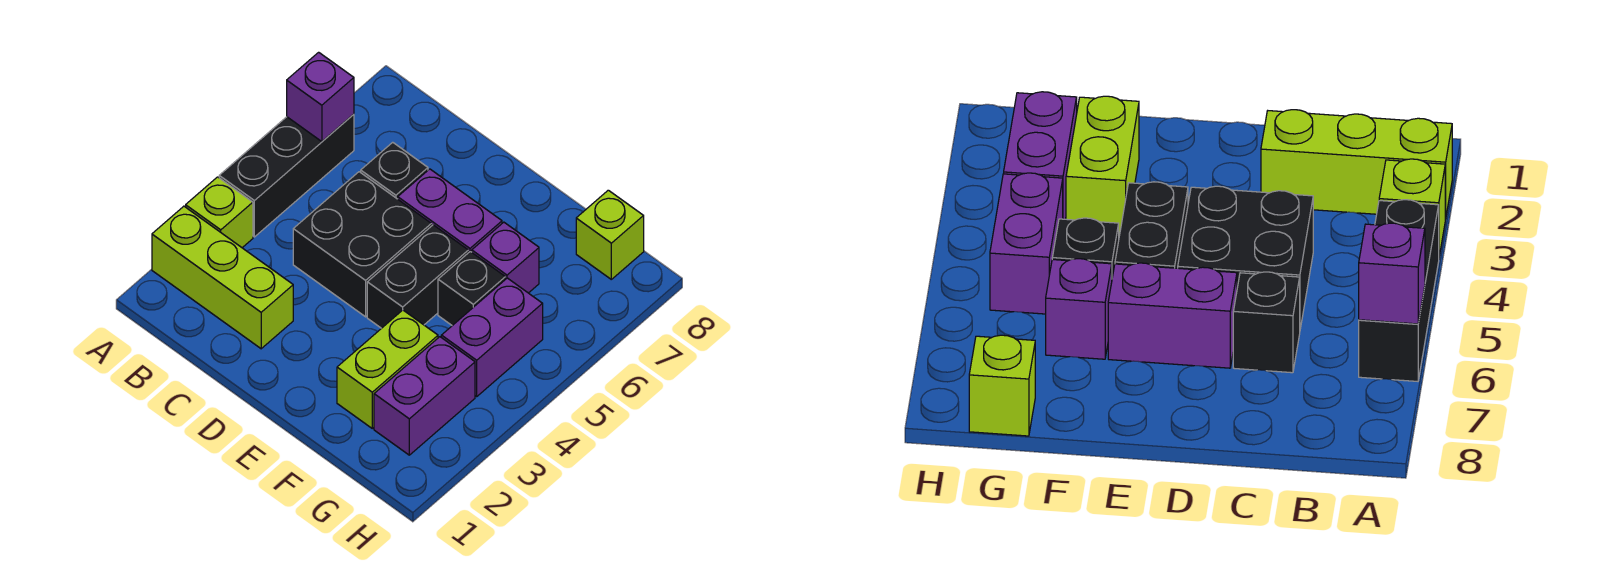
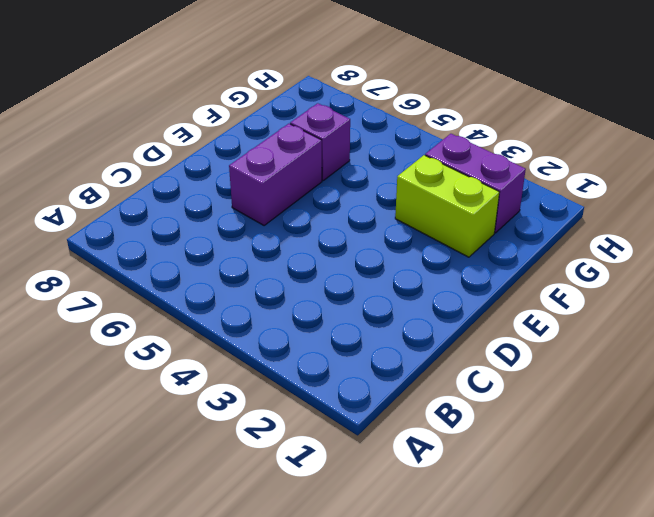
none -> lime 1x3 brick [152,206,293,349]
none -> lime 1x1 brick [186,177,253,248]
none -> black 1x3 brick [219,114,354,237]

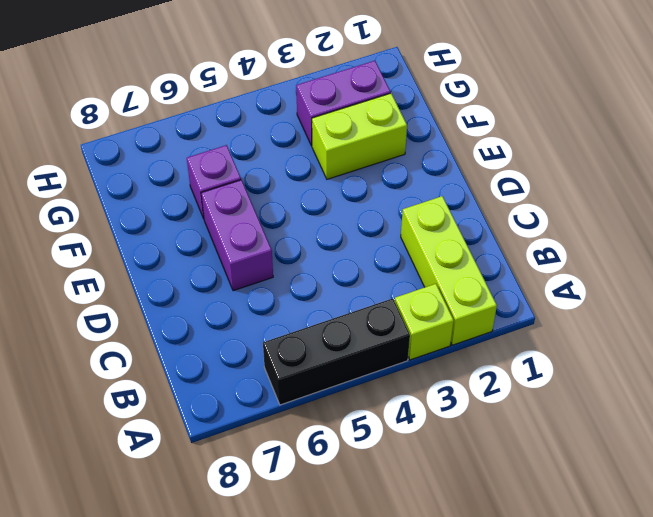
none -> black 2x2 brick [293,172,431,317]
none -> black 1x1 brick [361,142,428,199]
none -> black 1x2 brick [367,225,468,328]

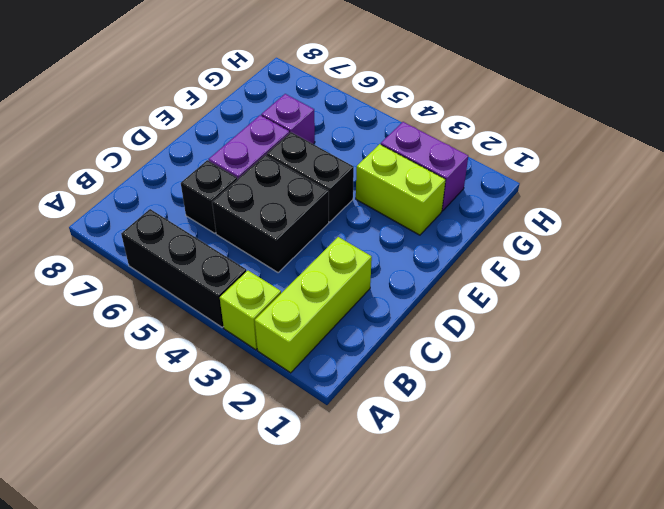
none -> black 1x1 brick [438,252,505,326]
none -> purple 1x2 brick [441,278,543,396]
none -> lime 1x1 brick [576,190,644,279]

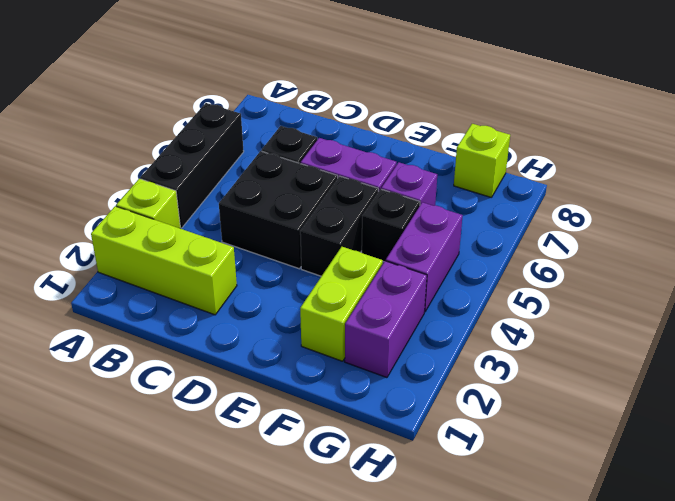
none -> purple 1x1 brick [287,52,354,142]

